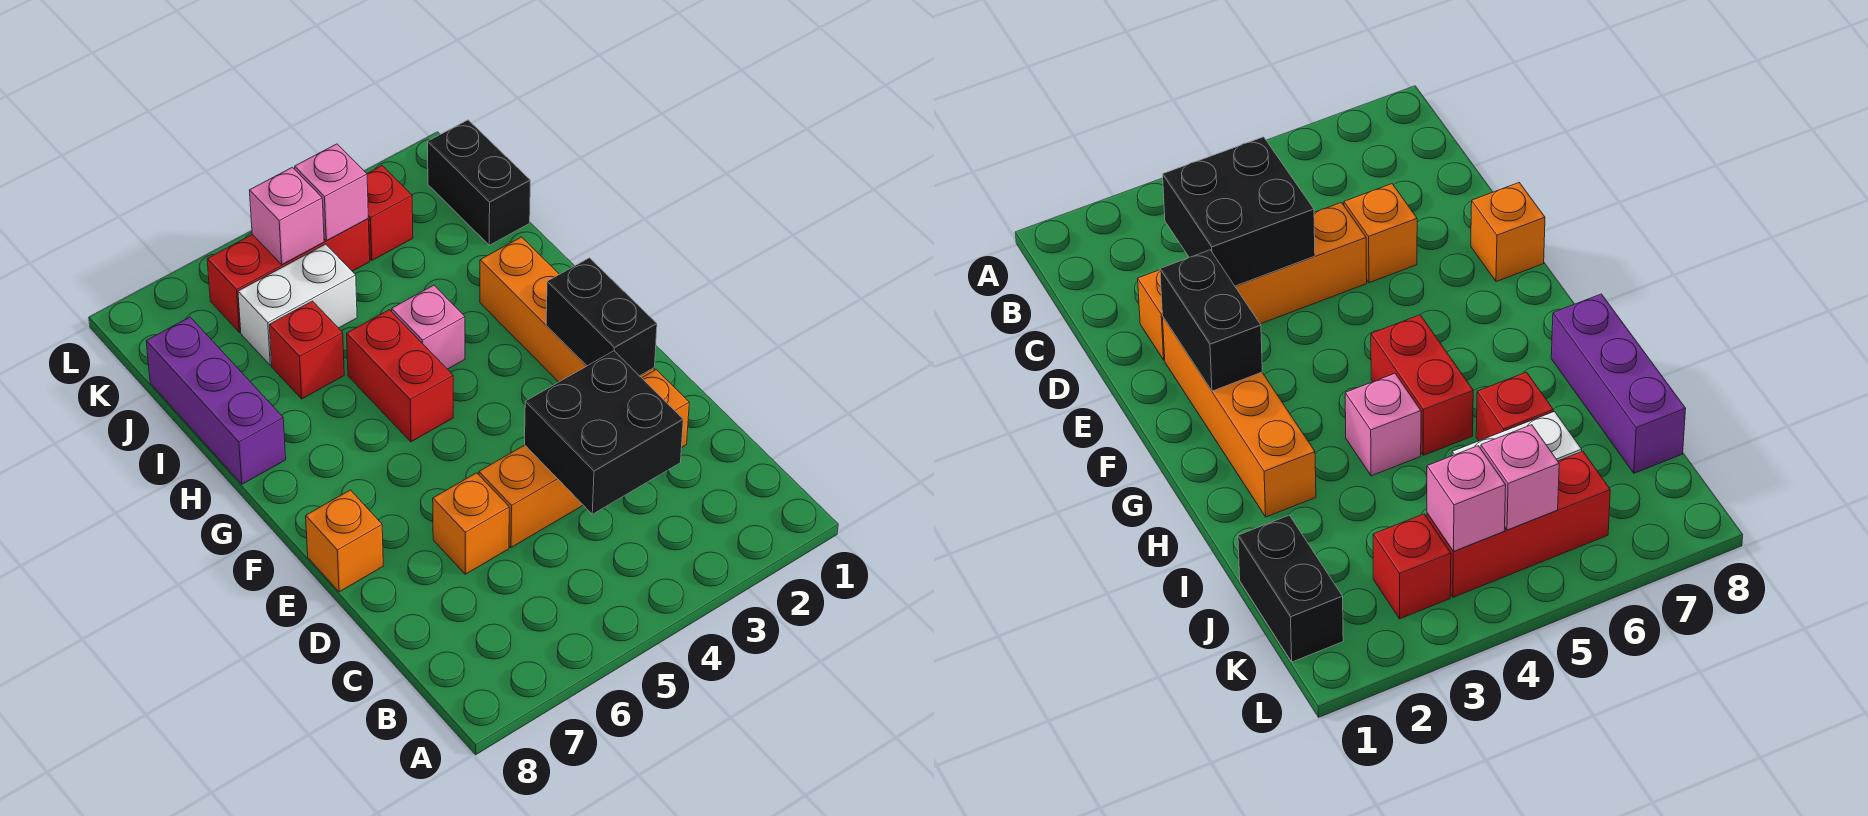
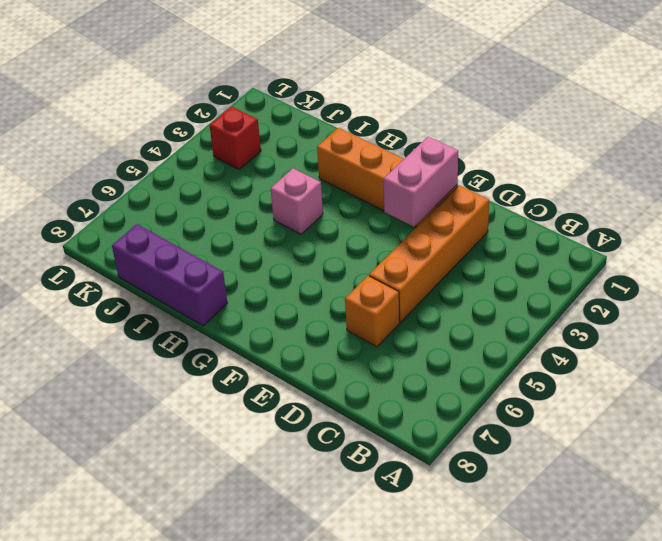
pink 1x2 brick [384,137,458,227] -> black 1x2 brick [546,258,657,376]
none -> orange 1x1 brick [306,490,383,592]
none -> red 1x2 brick [347,310,453,442]
none -> red 1x1 brick [269,301,344,399]

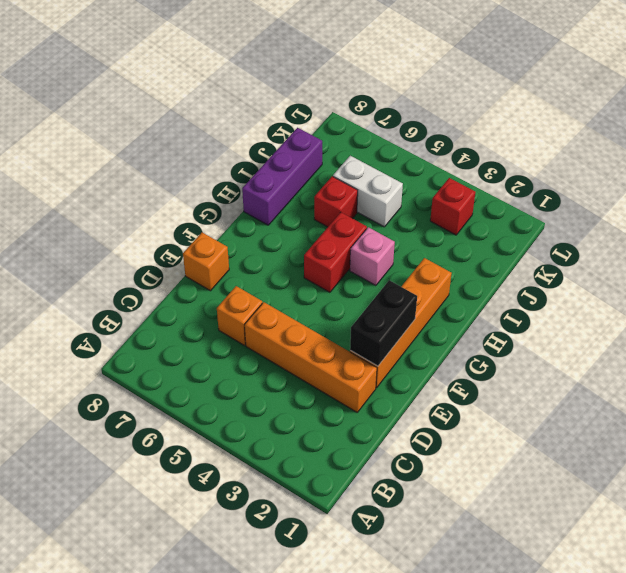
none -> black 1x2 brick [428,120,530,245]
none -> red 1x3 brick [207,219,370,332]
none -> black 2x2 brick [525,351,683,514]

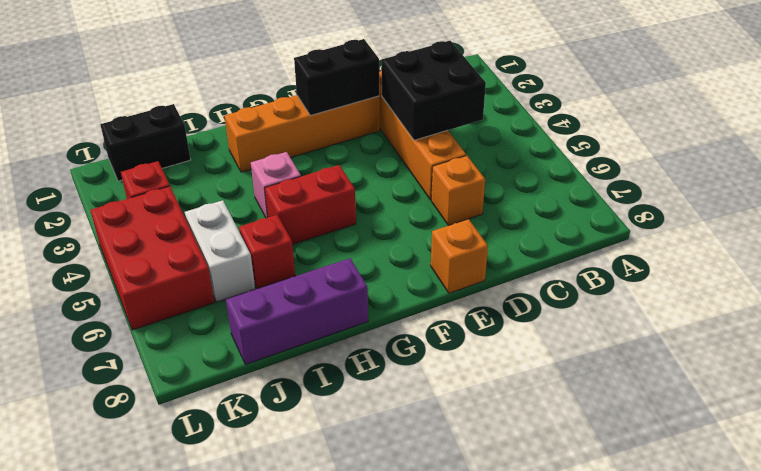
red 2x3 brick [90,186,214,330] -> red 1x3 brick [207,219,370,332]
none -> pink 1x1 brick [295,144,368,241]
none -> pink 1x1 brick [249,167,324,264]

